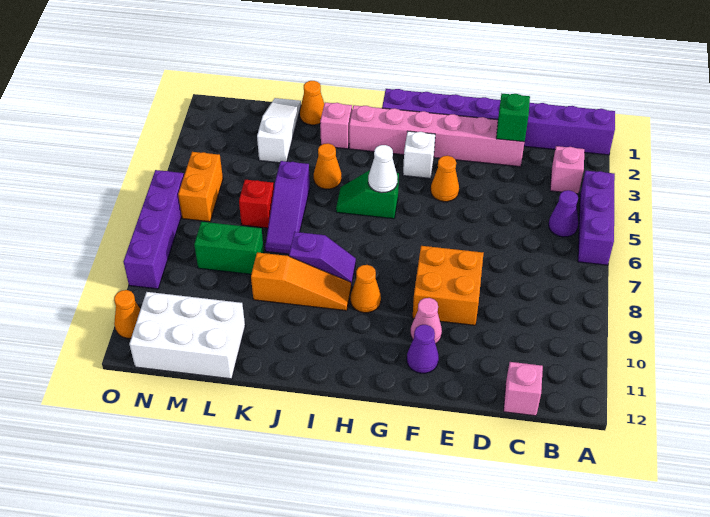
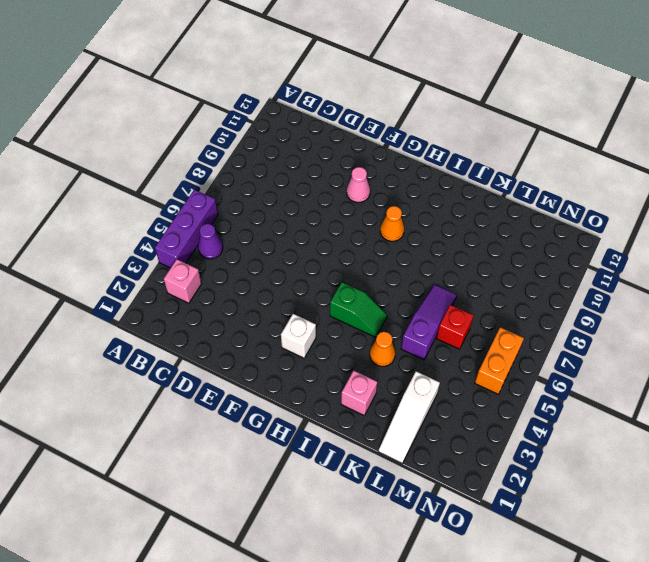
none -> purple 1x8 brick [382,89,615,155]
none -> pink 1x1 brick [504,362,543,416]
none -> pink 1x6 brick [349,105,524,167]

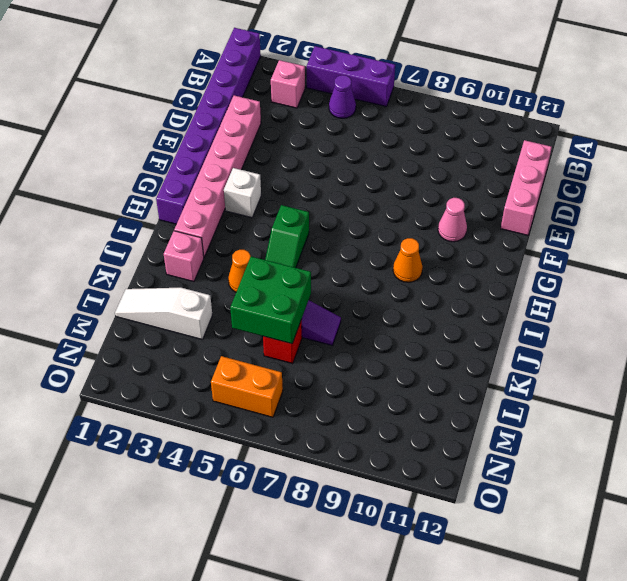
pink 1x3 brick [501,140,552,235] -> pink 1x1 brick [504,362,543,416]
green 2x2 brick [230,257,311,344] -> none
none -> orange 2x2 brick [412,246,483,325]
none -> orange 1x1 cone [431,156,459,202]
none -> purple 1x1 cone [407,325,439,373]

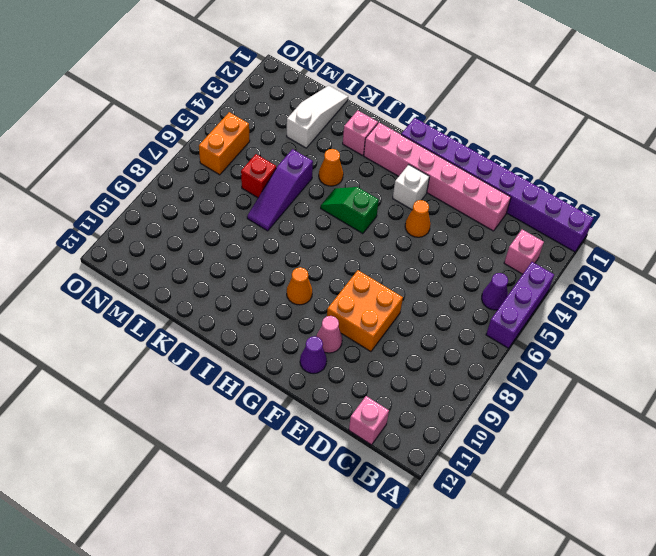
none -> purple 1x2 slope [289,232,356,285]
none -> orange 1x3 slope [251,252,351,311]
none -> orange 1x1 cone [300,81,324,125]

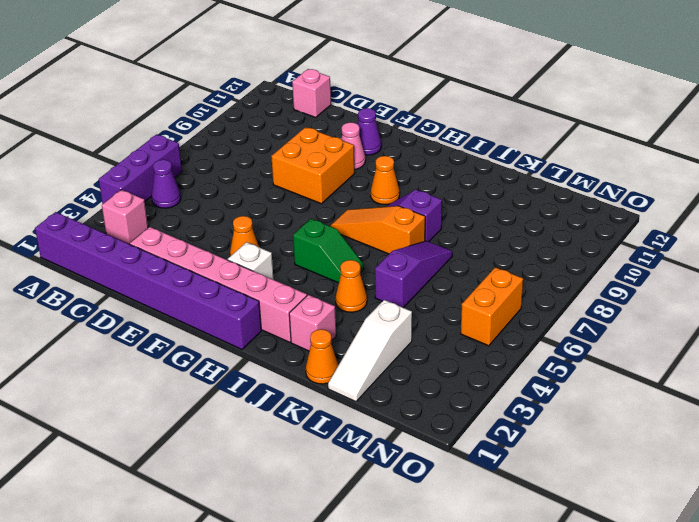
orange 1x3 slope [331,206,425,254] -> orange 1x3 slope moved to [251,252,351,311]
none -> red 1x1 brick [239,180,274,228]
none -> green 1x2 brick [194,222,264,274]
none -> white 2x3 brick [129,292,245,379]

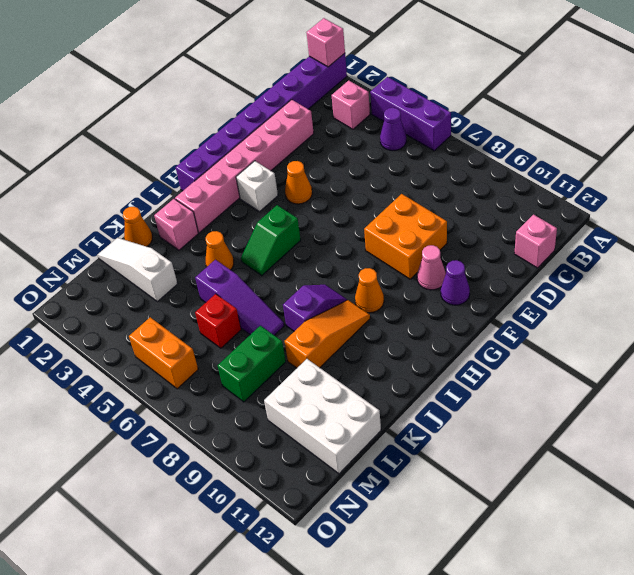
pink 1x1 brick [306,18,345,67] -> none
white 2x3 brick [264,359,381,474] -> white 2x3 brick turned to [129,292,245,379]
none -> purple 1x4 brick [123,170,184,289]
none -> orange 1x1 cone [114,290,140,338]
none -> green 1x1 brick [496,94,530,142]

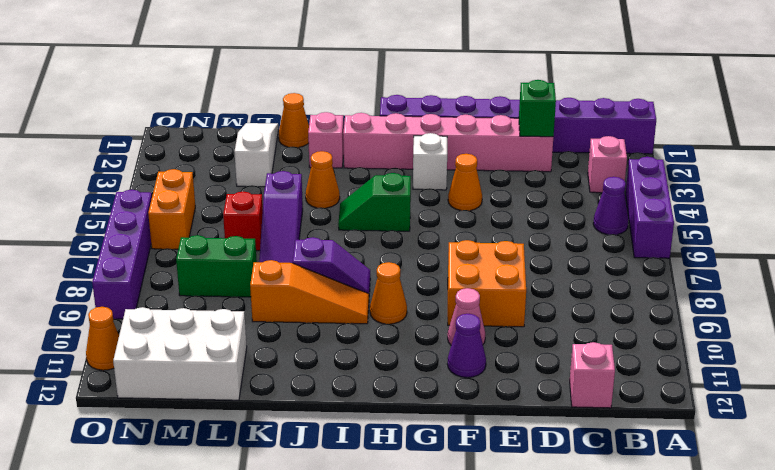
none -> white 1x1 cone [368,145,397,193]

